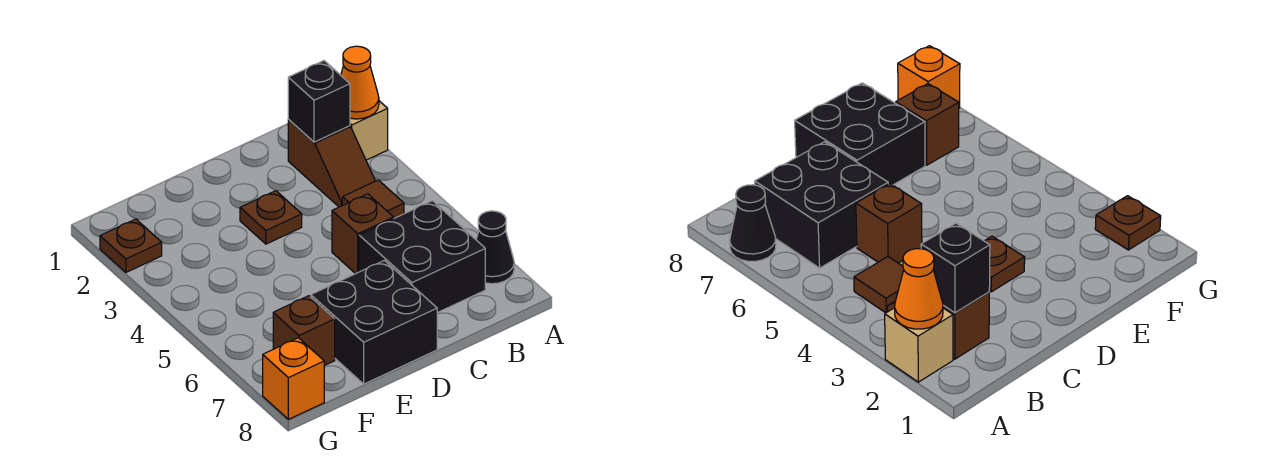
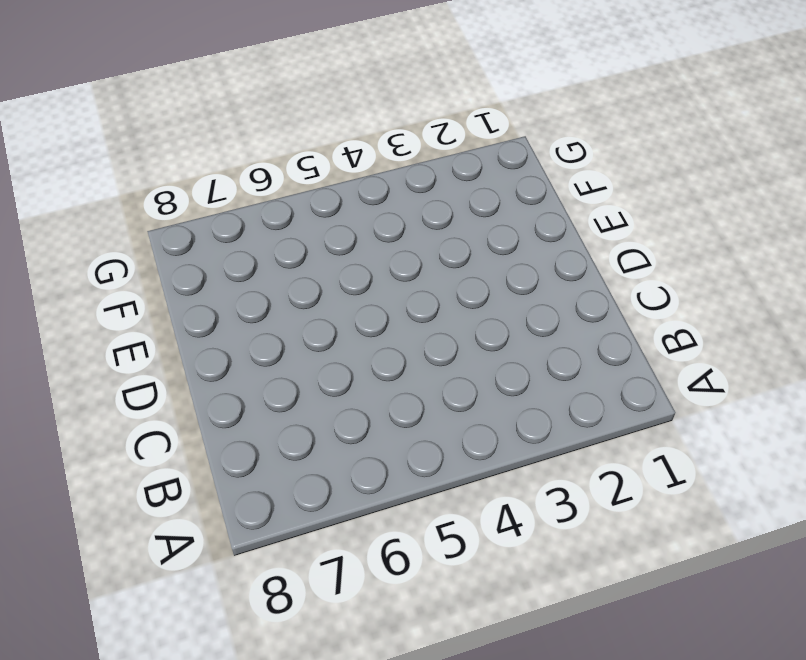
none -> tan 1x1 brick [350,101,388,160]
none -> black 1x1 cone [476,211,514,284]
none -> brown 1x2 slope [288,119,375,207]

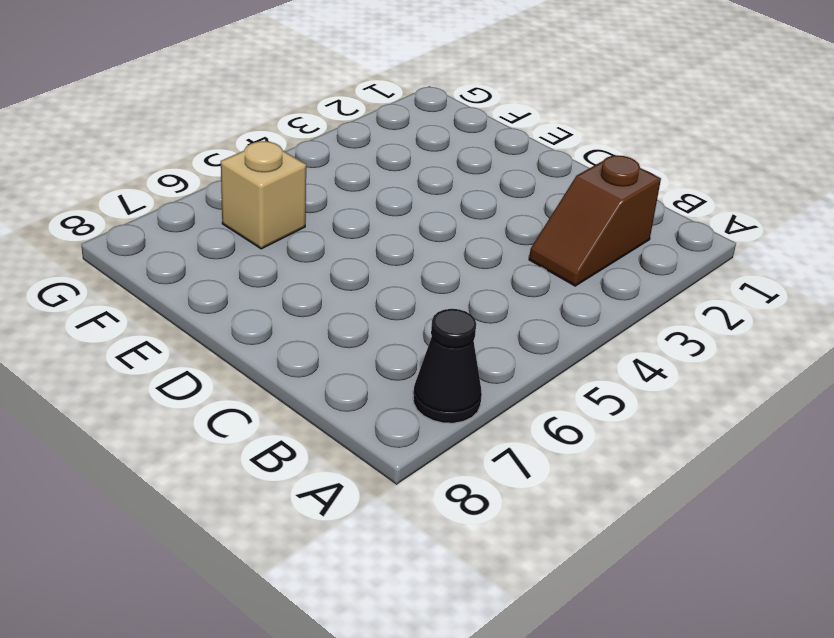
tan 1x1 brick [221,141,306,249] -> tan 1x1 brick moved to [350,101,388,160]
none -> brown 1x1 tile [342,180,404,218]
none -> black 2x2 brick [359,201,485,313]
none -> brown 1x1 brick [332,194,394,274]

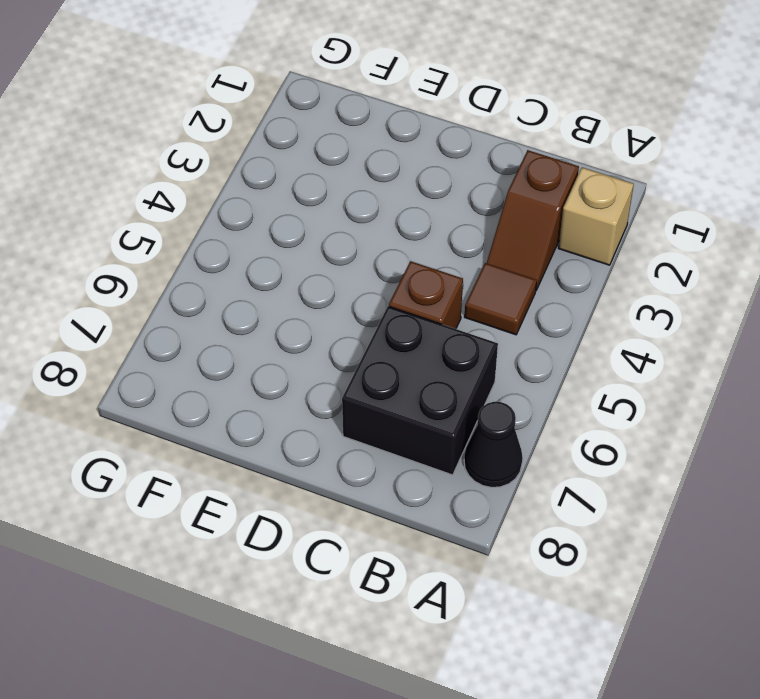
none -> brown 1x1 plate [240,191,302,244]
none -> black 2x2 brick [311,260,437,384]
none -> brown 1x1 brick [273,296,335,366]

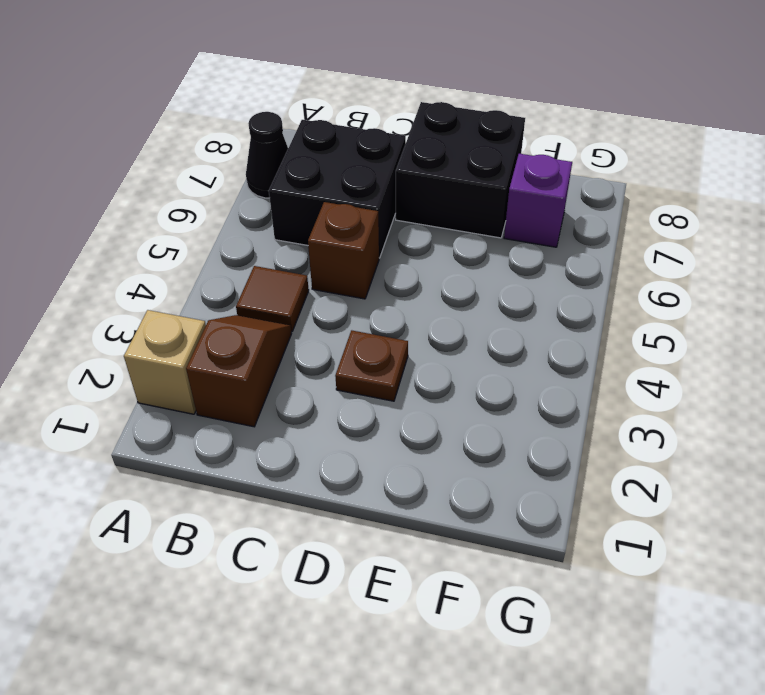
purple 1x1 brick [504,154,572,247] -> brown 1x1 brick [273,296,335,366]
none -> brown 1x1 plate [100,219,162,272]
none -> orange 1x1 brick [263,338,324,419]
none -> orange 1x1 cone [341,46,379,119]

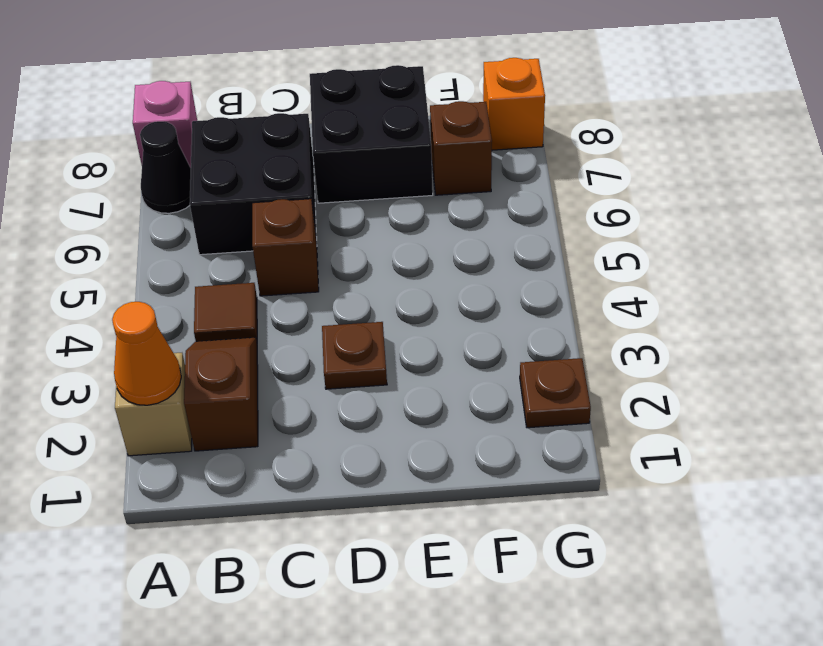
pink 1x1 brick [133,81,197,168] -> none
none -> black 1x1 brick [288,61,350,142]

